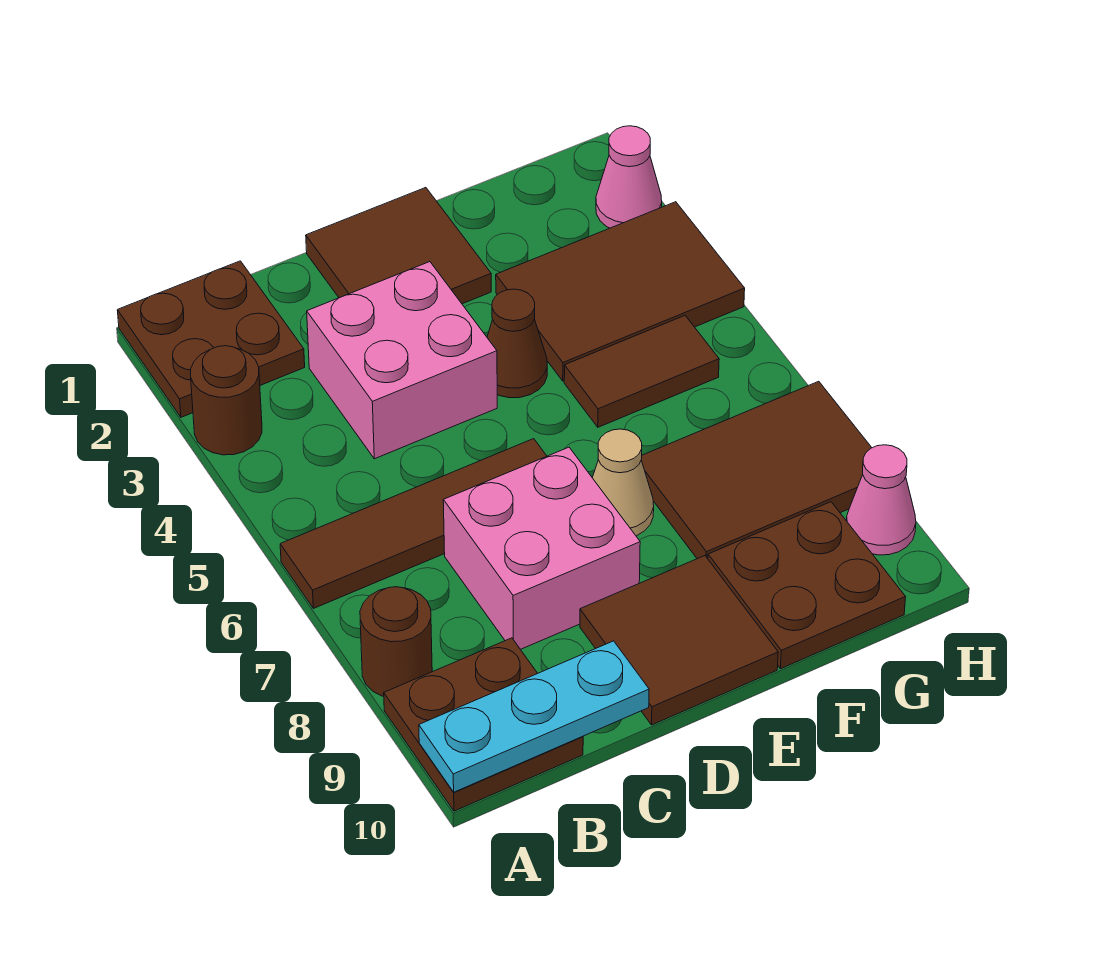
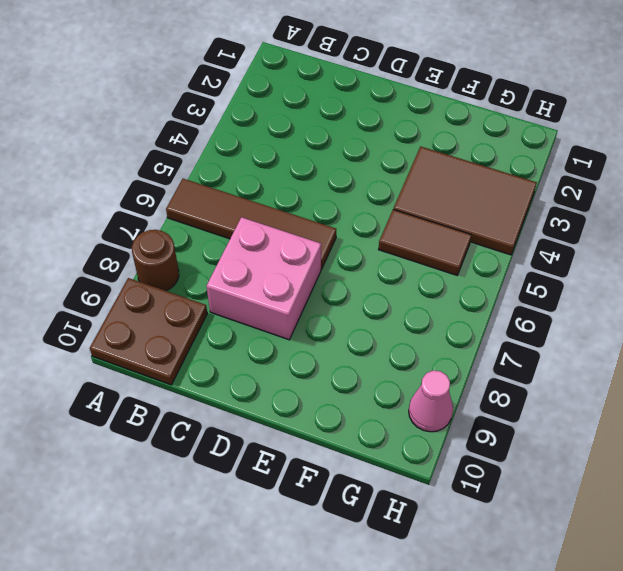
none -> brown 2x2 plate [117,261,305,417]
none -> brown 1x1 round brick [191,346,262,455]
none -> pink 2x2 brick [307,262,497,459]

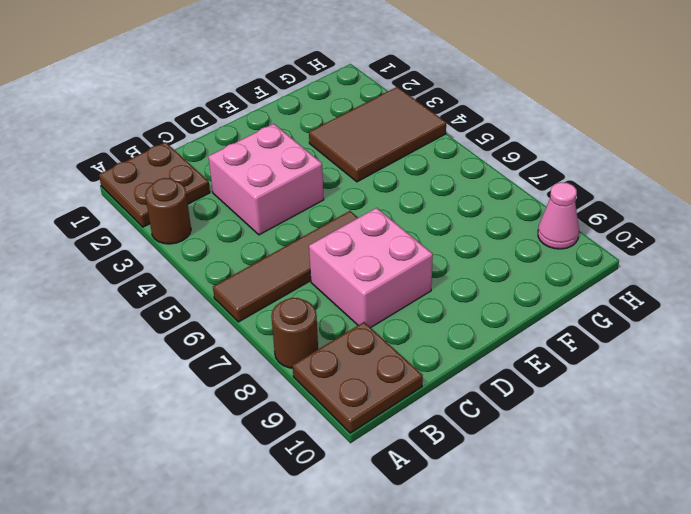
none -> brown 2x2 tile [306,188,491,304]
none -> brown 2x2 tile [580,556,778,725]
none -> brown 1x1 cone [487,289,547,398]

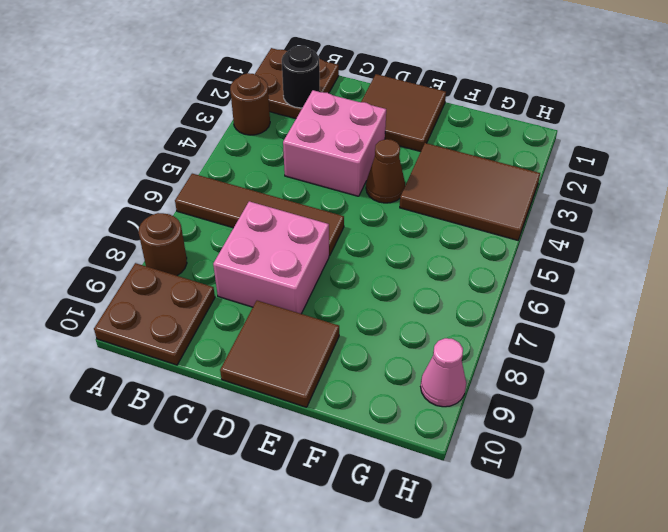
black 1x1 round brick [282,46,320,108] -> none
none -> tan 1x1 cone [592,429,654,536]
none -> brown 1x2 tile [564,316,719,427]
none -> brown 2x3 tile [641,381,872,559]

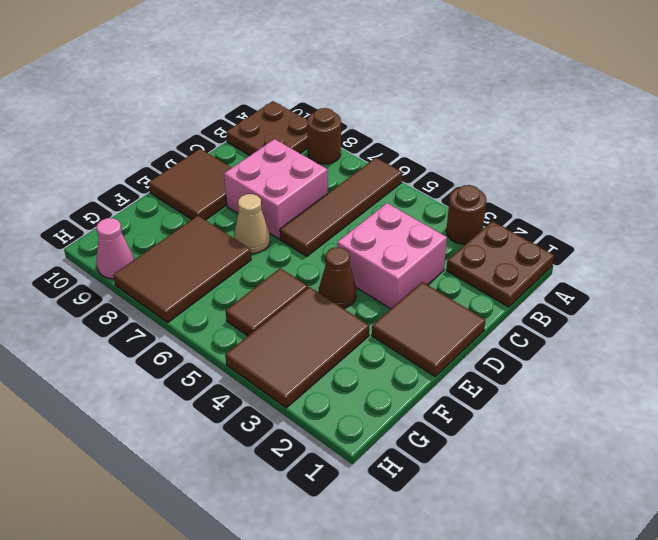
none -> brown 2x2 plate [708,502,906,669]
none -> pink 1x1 cone [596,126,662,228]
none -> cyan 1x3 plate [419,641,649,792]

